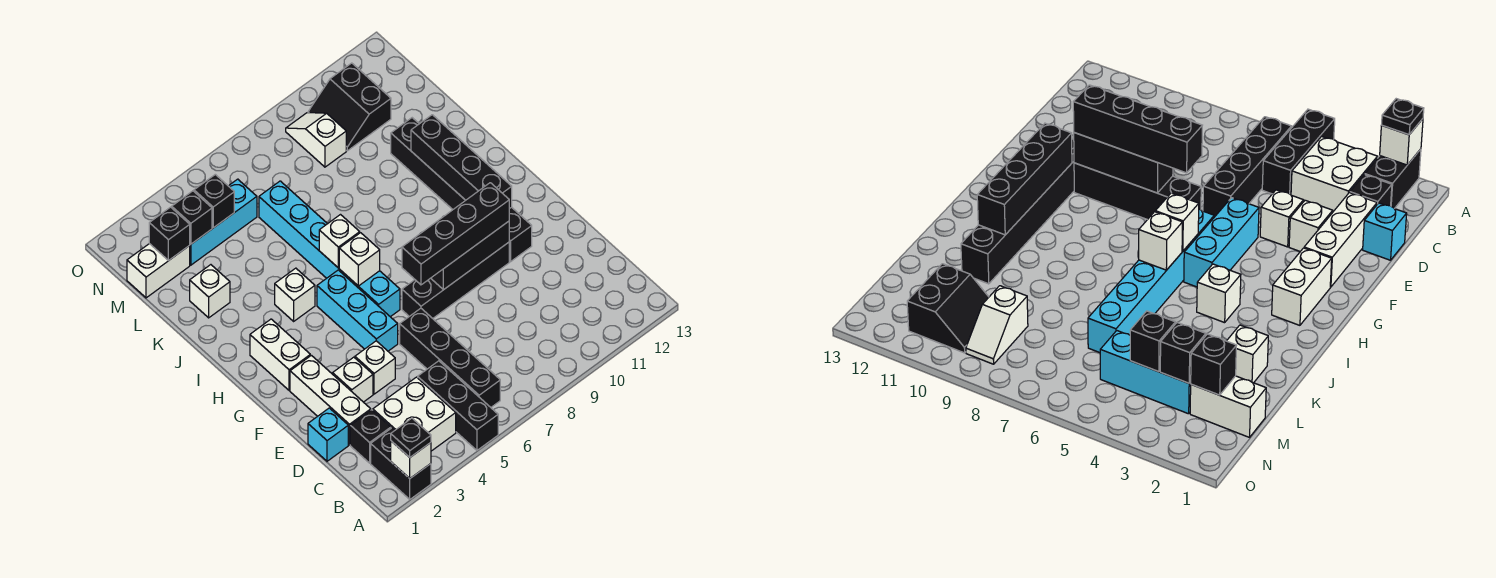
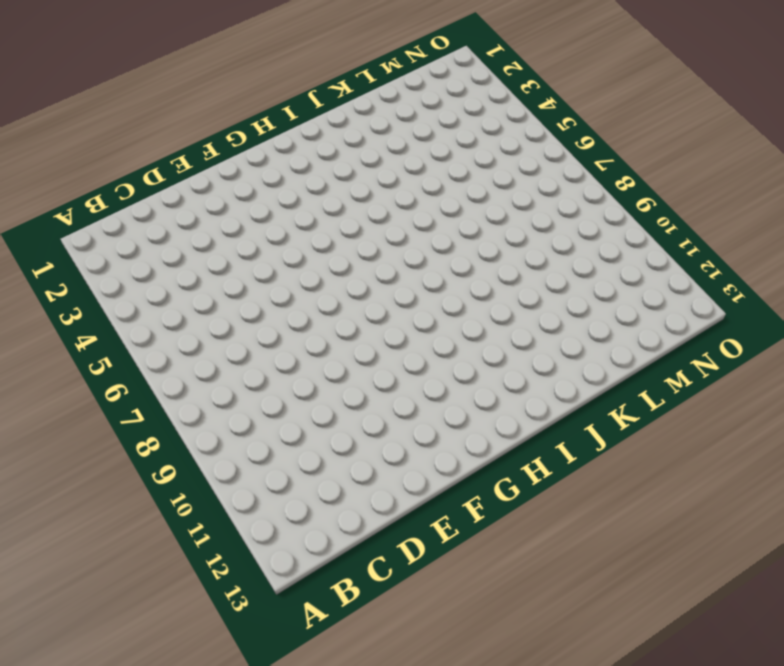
none -> black 1x2 brick [371,428,431,499]
none -> black 1x3 brick [418,361,498,450]
none -> white 2x2 brick [373,377,456,451]
none -> black 1x4 brick [400,308,500,407]

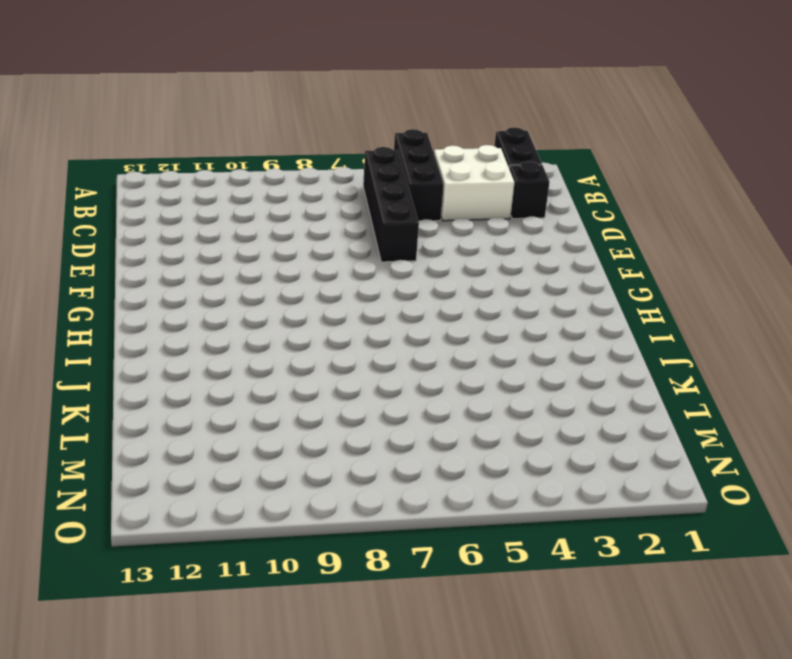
none -> cyan 1x1 brick [308,408,348,461]
none -> white 1x3 brick [290,355,371,445]
none -> white 1x1 brick [333,357,373,402]
none -> white 1x1 brick [355,341,395,394]

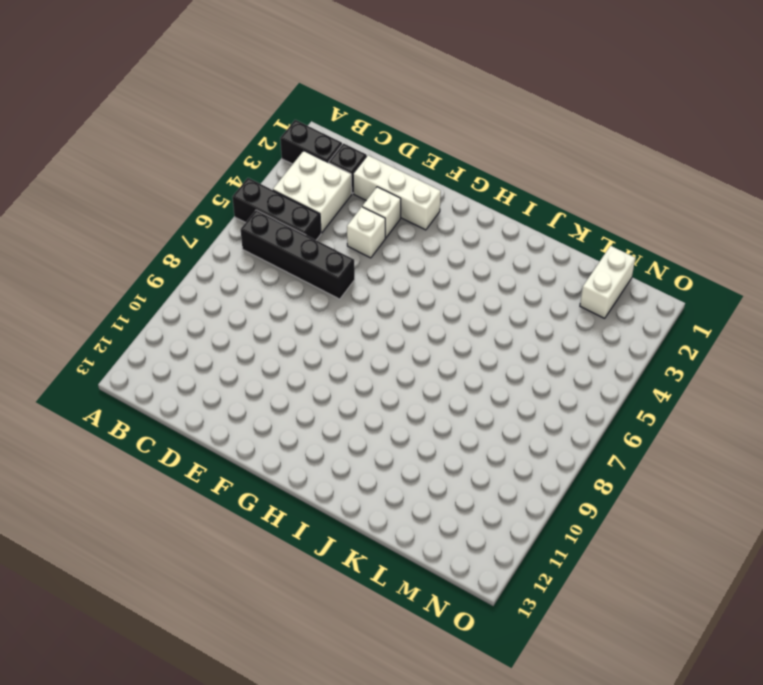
none -> cyan 1x1 brick [308,408,348,461]
none -> cyan 1x3 brick [317,270,398,351]
none -> black 1x4 brick [402,242,509,318]
none -> black 1x6 brick [391,118,532,262]

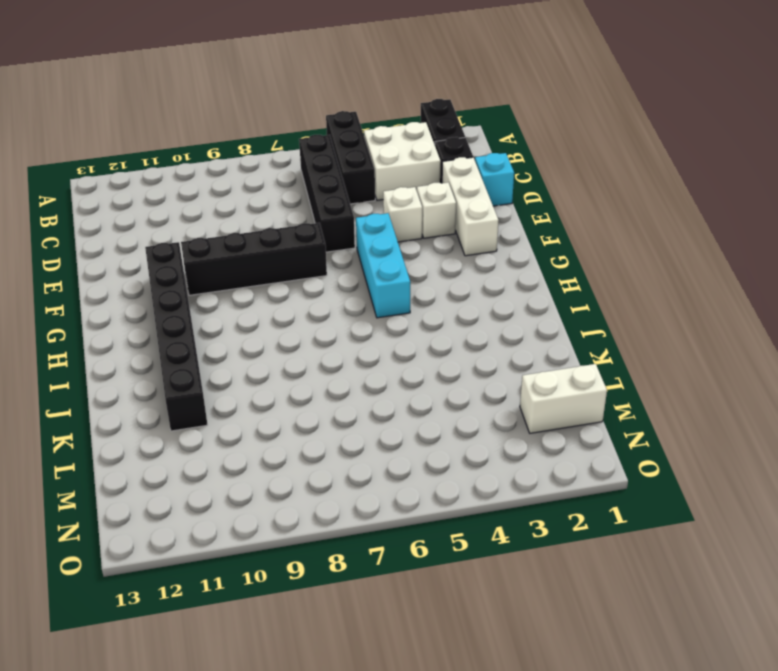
none -> white 1x2 brick [250,319,310,390]
none -> cyan 1x6 brick [259,181,400,317]
none -> white 1x1 brick [275,268,315,321]
none -> white 1x1 brick [190,265,230,318]

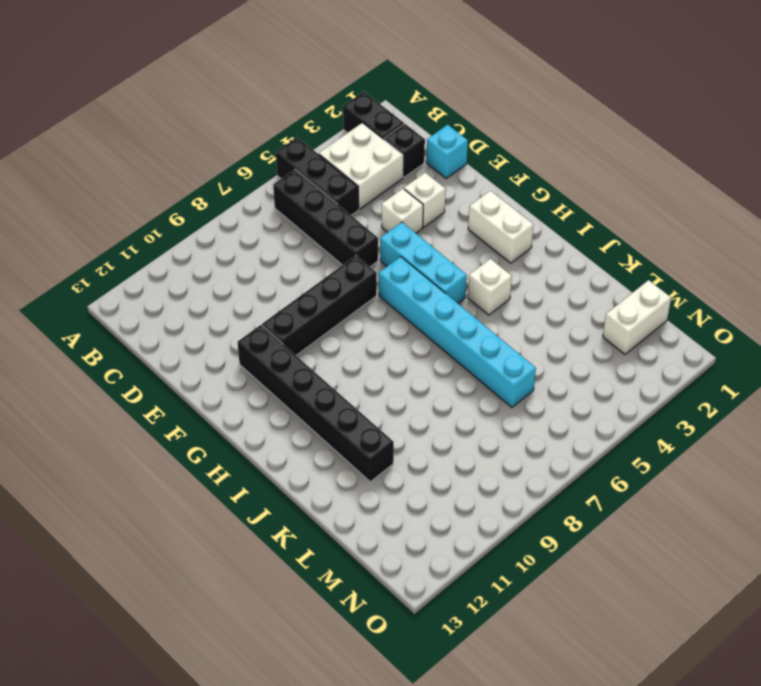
none -> white 1x3 brick [290,355,371,445]
none -> white 1x1 brick [190,265,230,318]
none -> cyan 1x3 brick [189,179,257,265]
none -> white 1x2 slope [286,113,346,167]

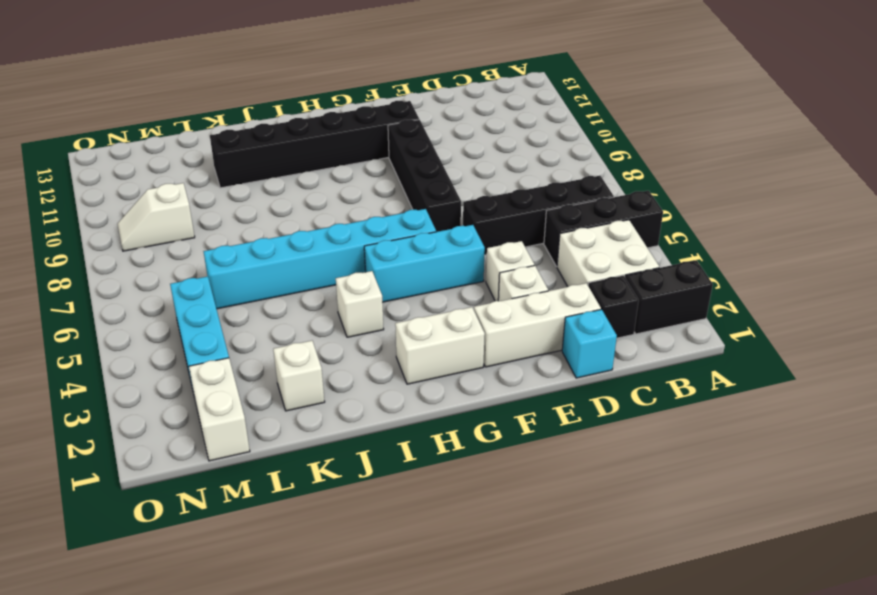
none -> black 2x2 slope [308,63,391,151]
none -> white 1x1 brick [391,441,431,478]
none -> black 1x3 brick [431,221,509,290]
none -> black 1x4 brick [411,115,512,209]

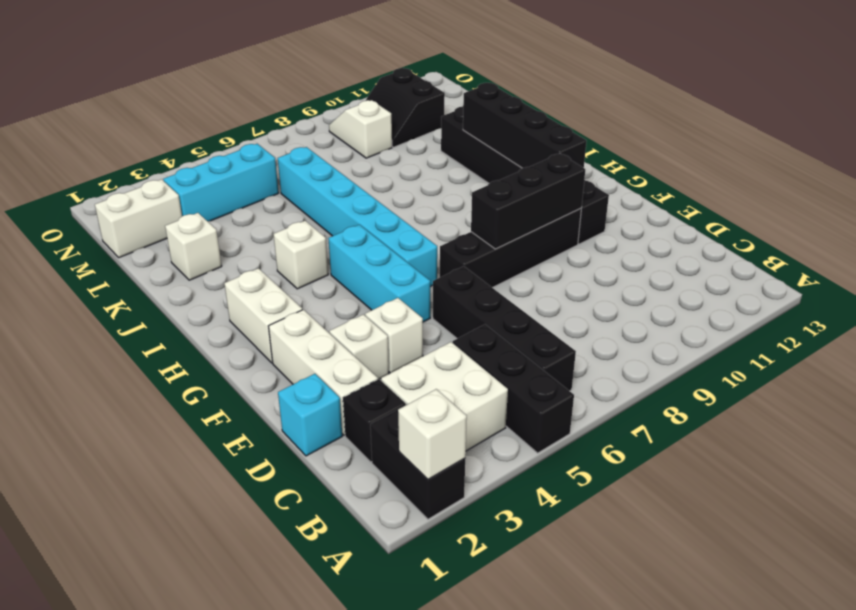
none -> white 1x1 brick [339,233,380,286]
none -> white 1x1 brick [319,215,360,268]
none -> black 1x1 brick [149,207,190,260]
none -> black 1x1 brick [172,191,212,244]

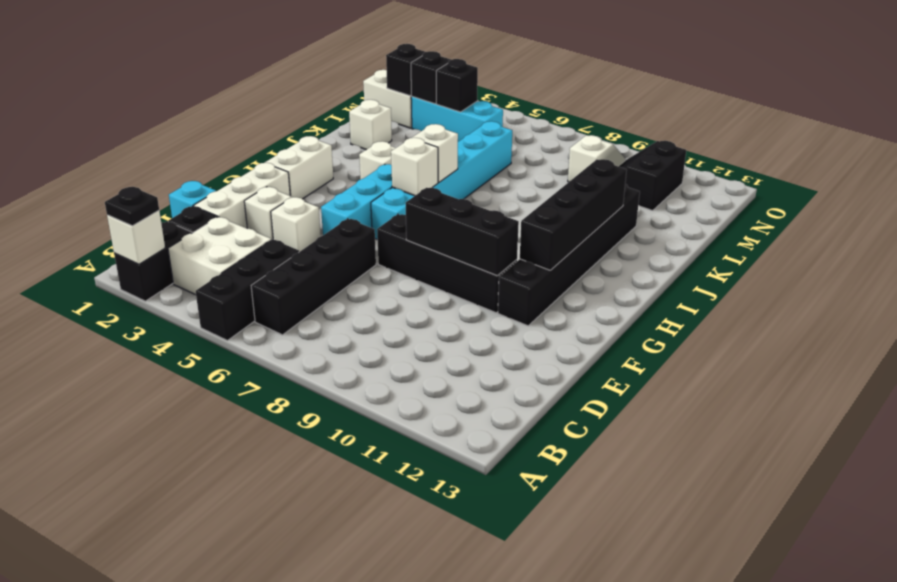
none -> black 1x4 brick [402,183,509,285]

